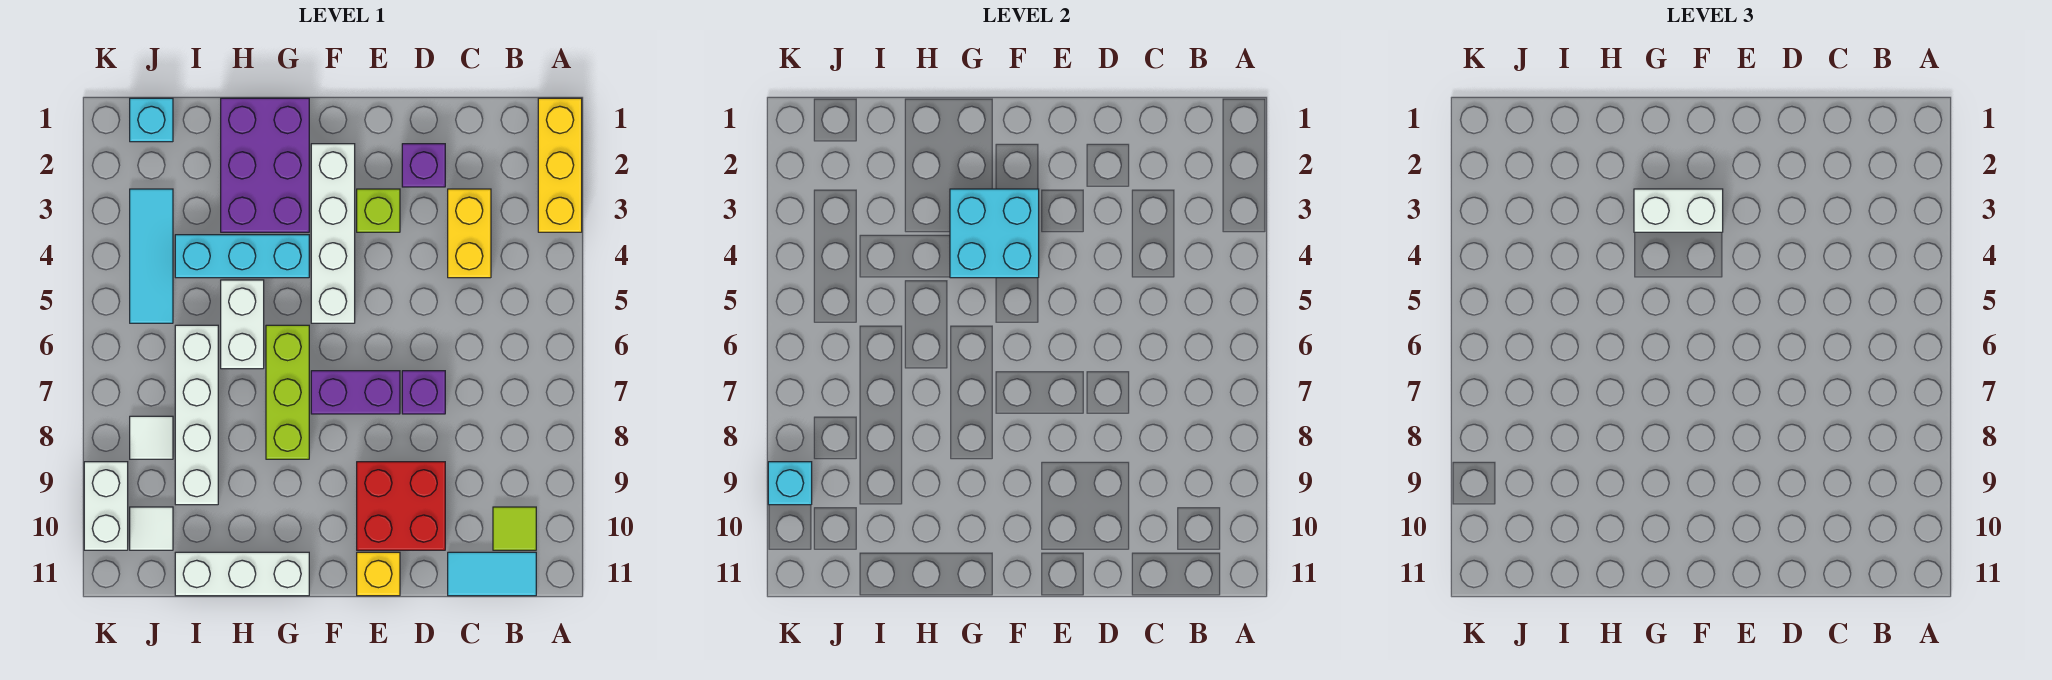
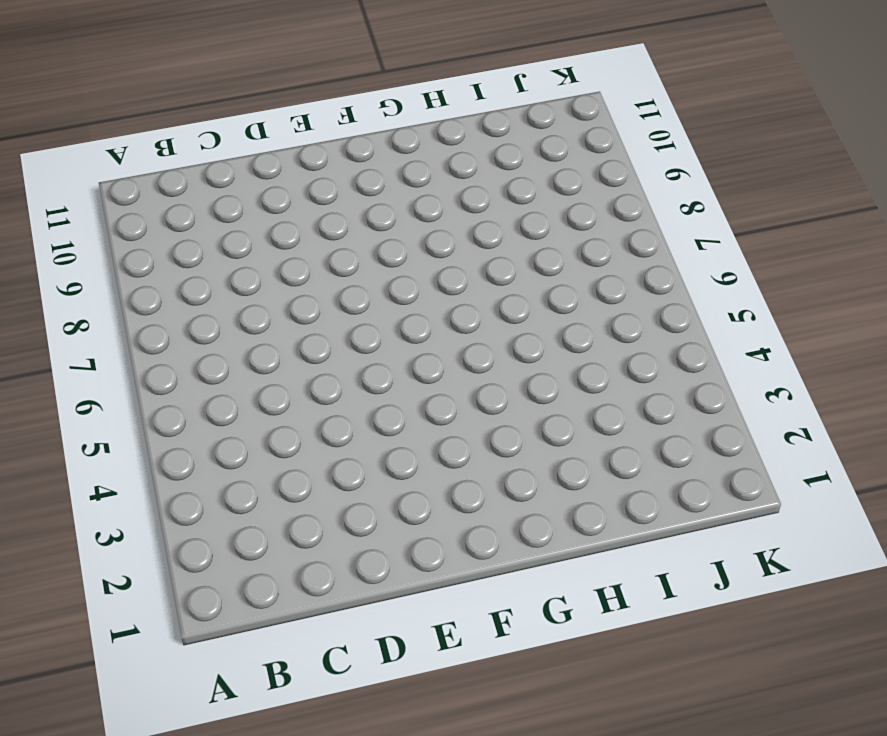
none -> yellow 1x3 brick [538,98,582,232]
none -> lime 1x1 tile [493,507,536,550]
none -> cyan 1x2 tile [448,552,536,596]

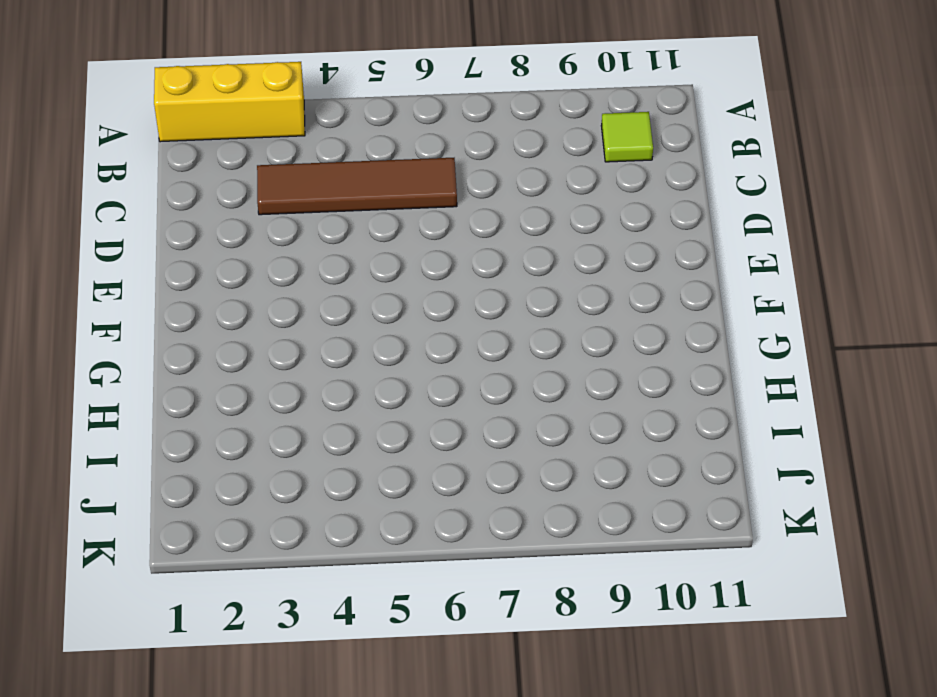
brown 1x4 tile [257,158,457,215] -> yellow 1x2 brick [448,189,491,278]
none -> cyan 1x2 tile [448,552,536,596]
none -> purple 1x1 brick [402,144,445,187]
none -> purple 1x1 brick [402,371,445,414]

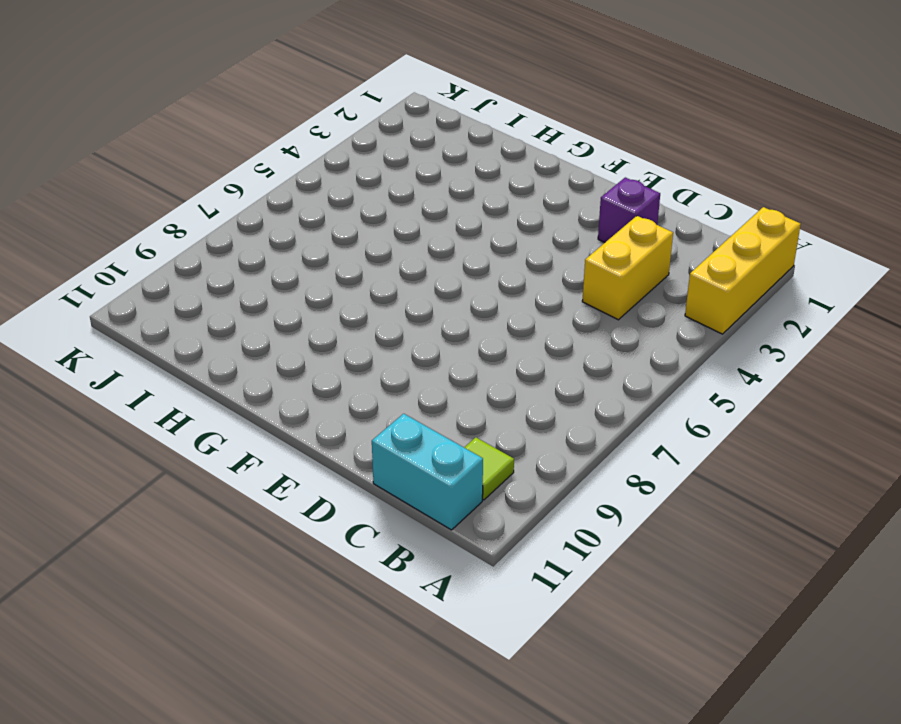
cyan 1x2 brick [372,414,483,530] -> cyan 1x2 tile [448,552,536,596]
none -> purple 1x1 brick [402,371,445,414]
none -> red 2x2 brick [357,462,445,550]
none -> lime 1x1 brick [357,189,400,232]

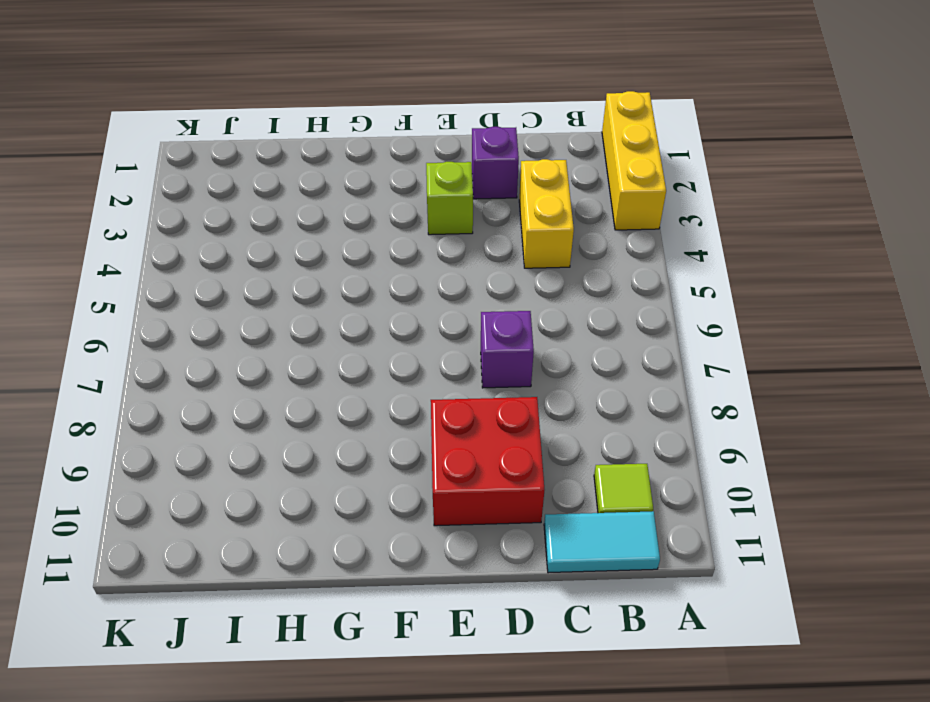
none -> purple 1x2 brick [311,371,400,414]
none -> yellow 1x1 brick [357,552,400,596]
none -> white 1x4 brick [311,144,355,323]

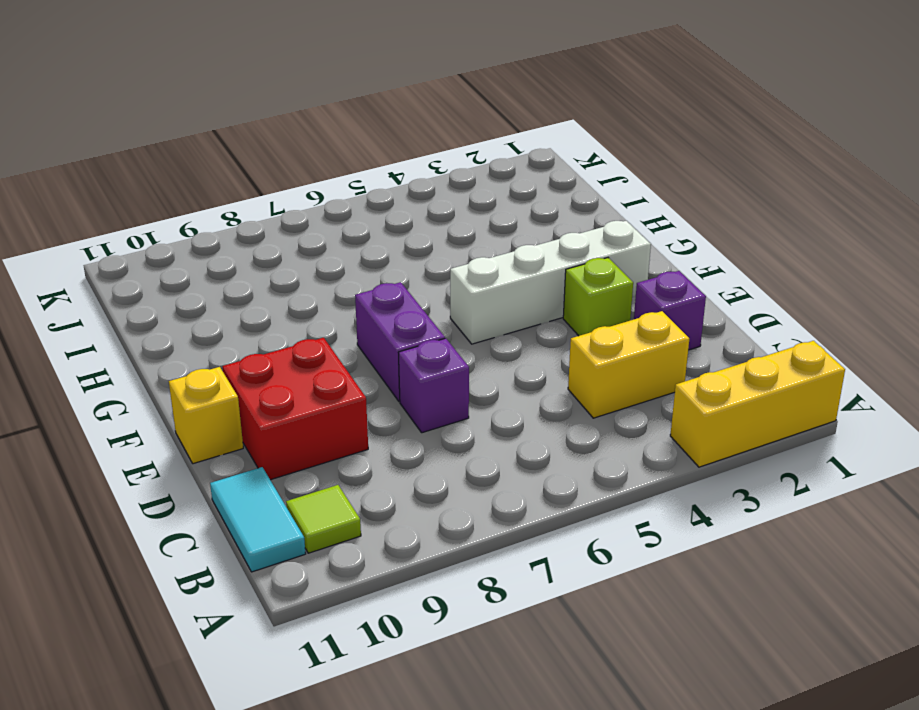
none -> purple 2x3 brick [221,98,309,232]
none -> cyan 1x3 brick [175,235,309,278]
none -> lime 1x3 brick [266,325,309,459]

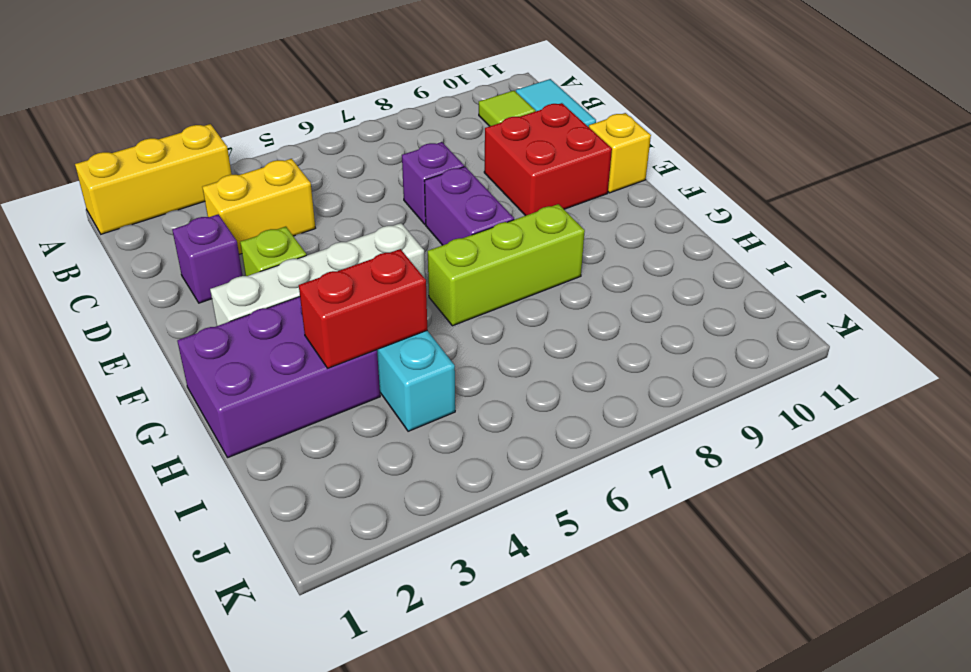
red 1x2 brick [299,249,427,368] -> none
none -> white 1x3 brick [175,552,309,596]
none -> white 1x2 brick [221,280,264,369]
none -> white 1x4 brick [175,325,218,505]

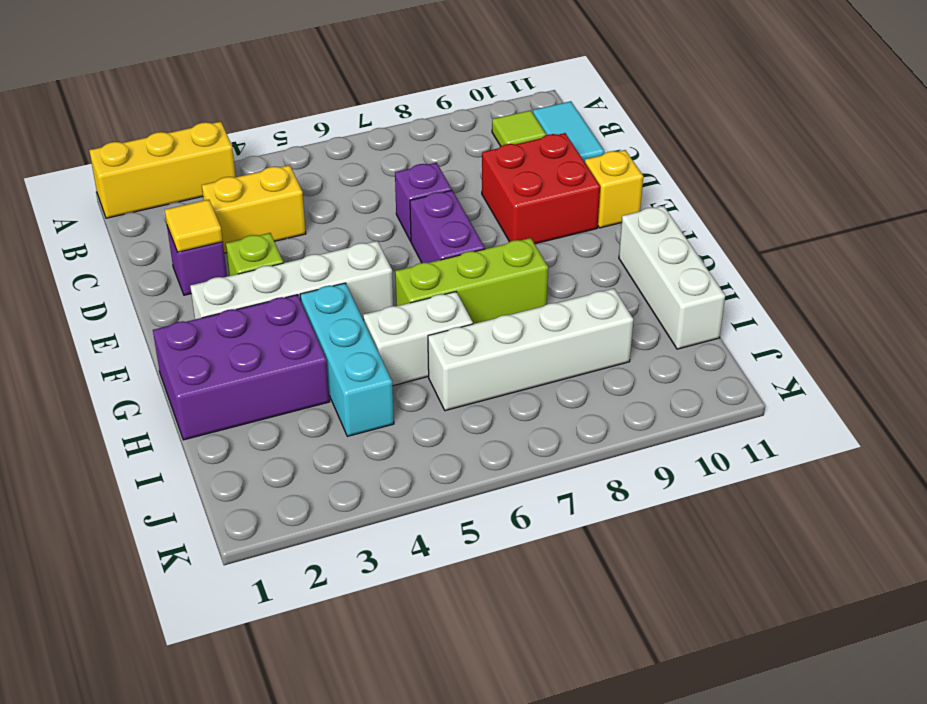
yellow 1x1 tile [165,200,223,252] -> none
none -> cyan 1x1 brick [130,98,173,142]
none -> cyan 1x3 tile [130,189,173,323]
none -> white 1x1 tile [130,416,173,459]

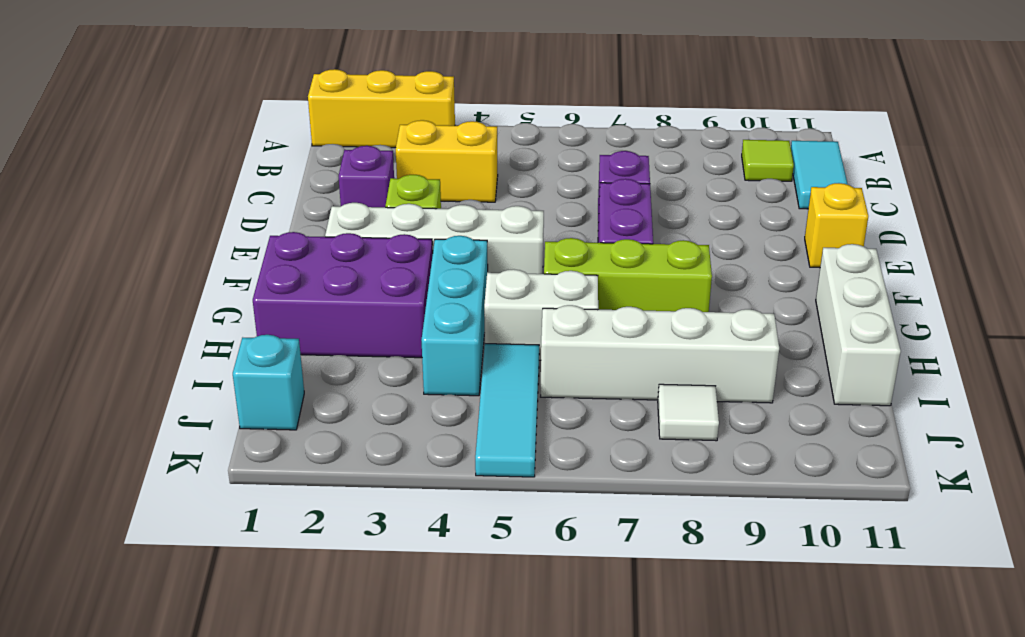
cyan 1x3 tile [475,344,539,477] -> cyan 1x3 tile turned to [130,189,173,323]
none -> red 2x2 brick [357,462,445,550]
none -> white 1x1 tile [130,507,173,550]
none -> white 1x2 brick [84,462,128,550]

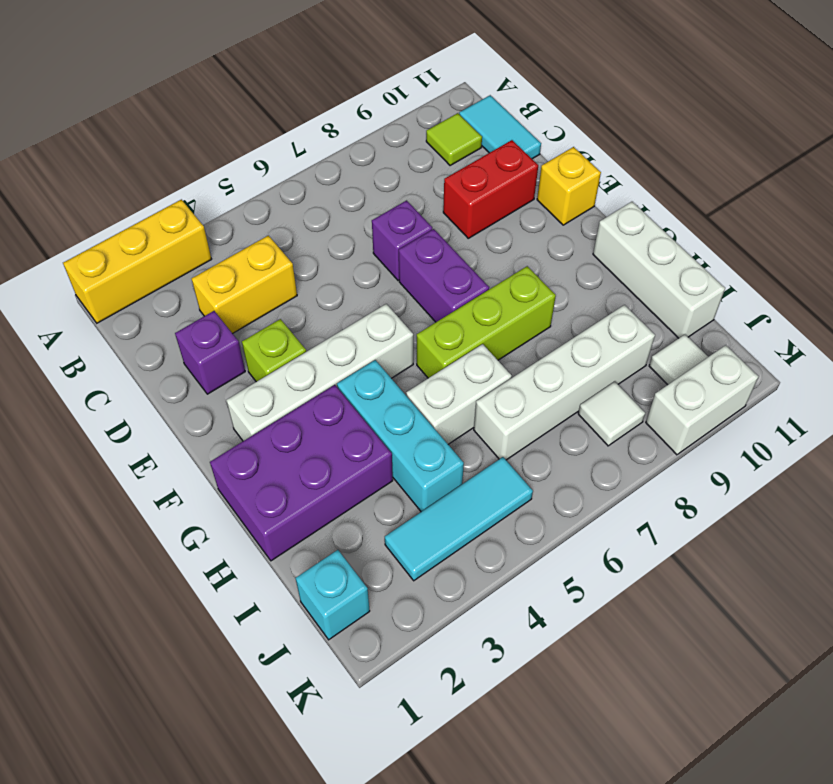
red 1x2 brick [443,140,538,238] -> red 2x2 brick [357,462,445,550]
none -> cyan 2x2 brick [950,189,1039,278]
none -> cyan 1x1 brick [768,462,812,505]
none -> white 1x2 brick [1634,189,1723,232]

